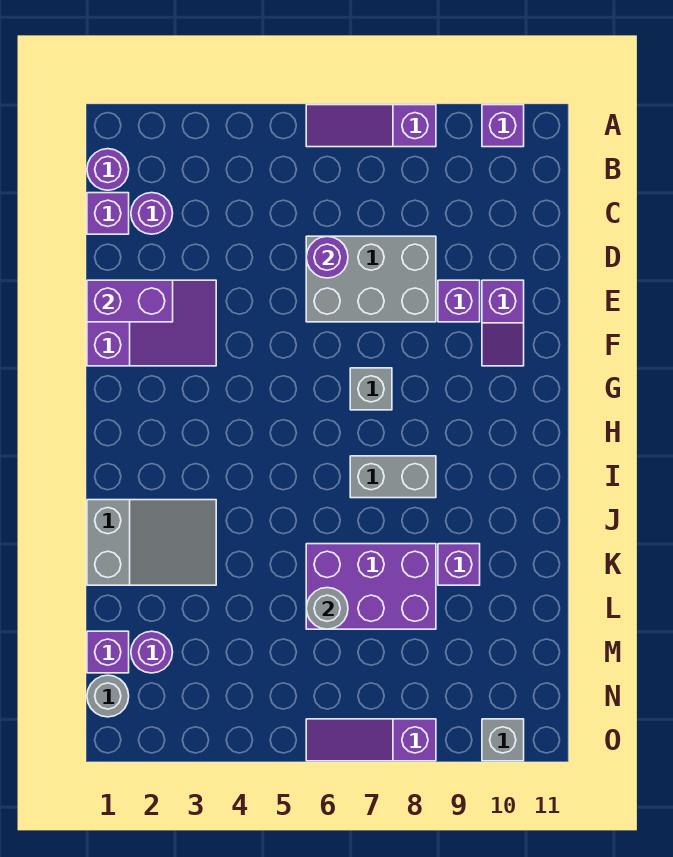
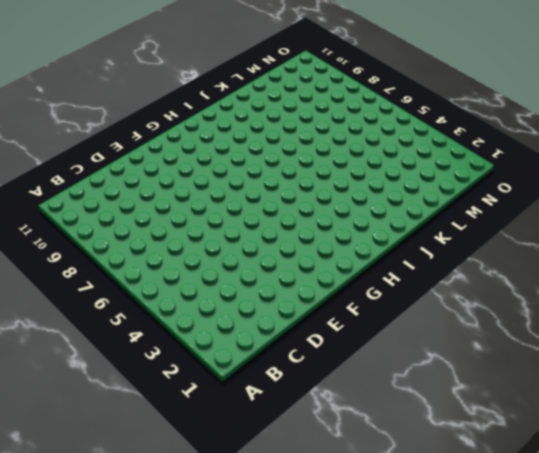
none -> purple 1x3 slope [306,105,436,147]
none -> purple 1x1 brick [482,105,524,147]
none -> purple 1x1 round brick [87,149,129,190]

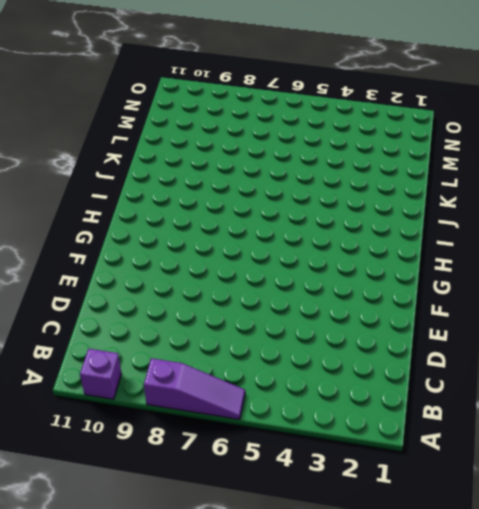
none -> purple 1x1 round brick [87,149,129,190]
none -> purple 1x1 brick [87,193,129,234]
none -> purple 1x1 round brick [131,193,173,234]

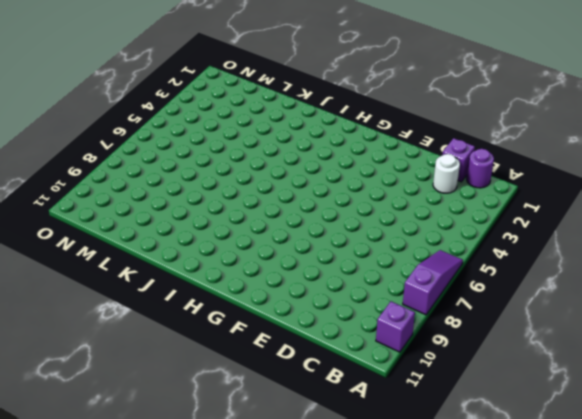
white 1x1 round brick [433,154,460,193] -> purple 1x1 round brick [131,193,173,234]
none -> grey 2x3 brick [306,236,436,322]
none -> purple 2x3 slope [87,280,216,366]
none -> purple 1x1 brick [438,280,480,322]

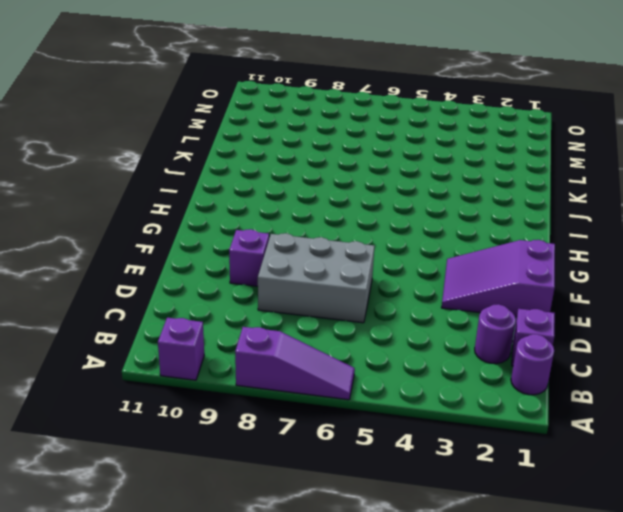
none -> purple 1x2 slope [482,280,524,366]
none -> grey 1x1 brick [350,368,392,410]
none -> grey 1x2 brick [350,456,436,498]

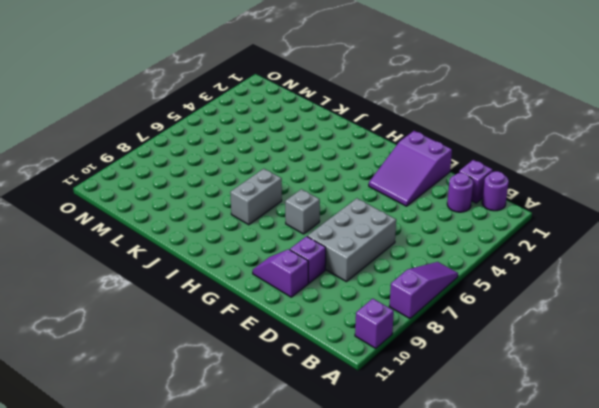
none -> grey 2x3 slope [87,500,216,585]
none -> purple 2x3 brick [306,544,436,629]
none -> purple 1x1 brick [438,544,480,585]

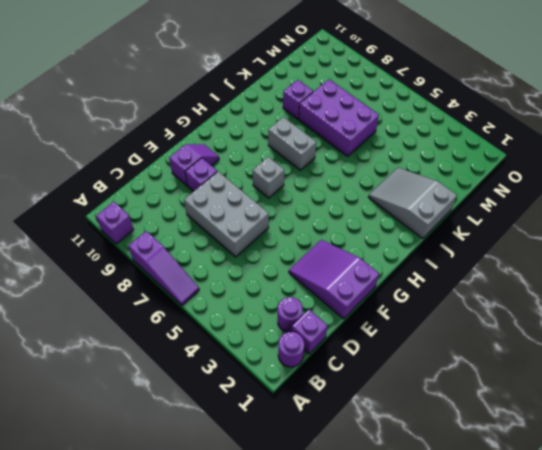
none -> purple 1x1 brick [87,631,129,673]
none -> purple 1x1 round brick [131,631,173,673]
none -> grey 1x1 round brick [87,675,129,717]

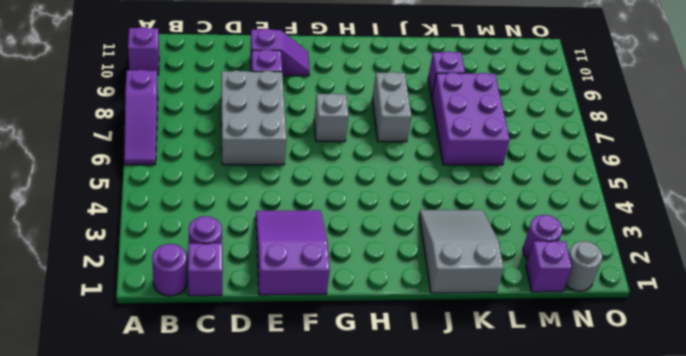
none -> purple 1x3 slope [306,719,436,761]
none -> grey 1x1 brick [482,719,524,761]
none -> purple 1x1 round brick [306,236,348,278]

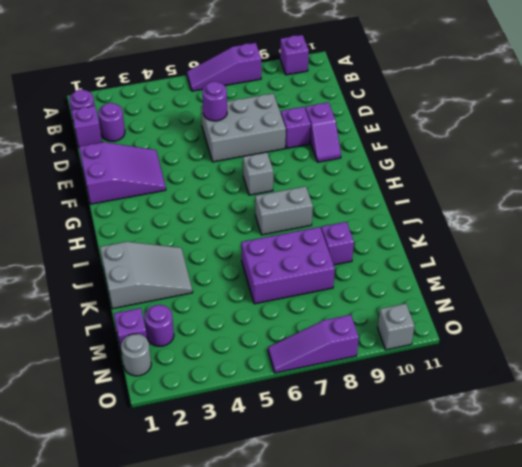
none -> purple 1x2 brick [87,280,173,322]
none -> grey 1x1 round brick [306,588,348,629]

